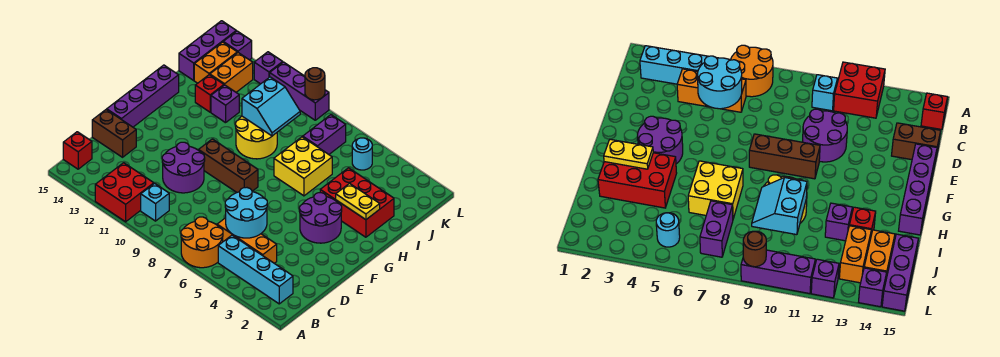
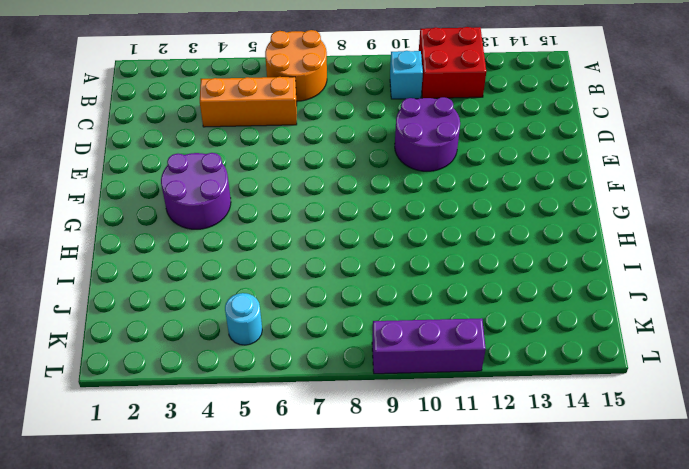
none -> cyan 1x4 brick [218,235,293,304]
none -> red 1x1 brick [63,132,92,169]
none -> brown 1x2 brick [92,110,136,157]

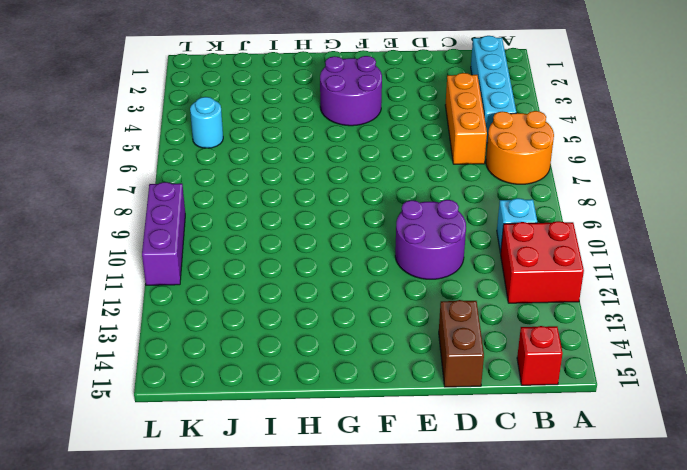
none -> purple 1x4 brick [107,65,179,127]
none -> brown 1x3 brick [199,139,258,192]
none -> red 2x3 brick [320,168,394,237]

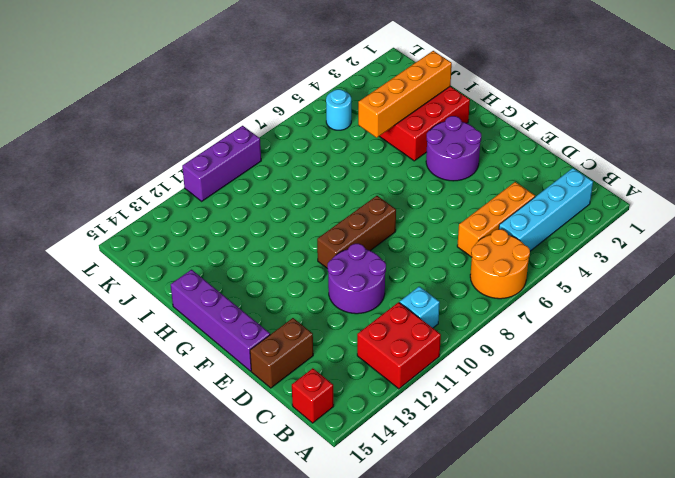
orange 1x4 brick [358,51,452,138] -> none
none -> yellow 2x2 brick [274,137,332,196]
none -> yellow 2x2 round brick [235,116,277,159]
none -> purple 1x1 brick [211,85,239,123]

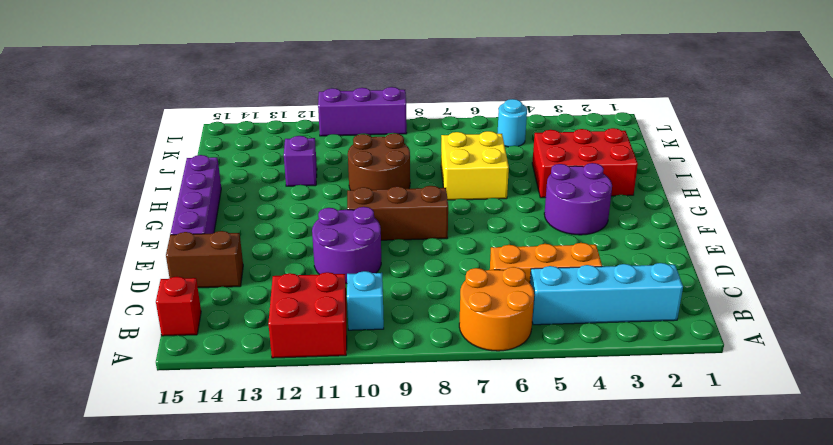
brown 2x2 round brick [348,133,410,190] -> yellow 2x2 round brick [235,116,277,159]
none -> red 1x1 brick [195,75,224,112]
none -> purple 1x2 brick [303,115,346,154]
none -> orange 1x2 brick [210,53,253,92]

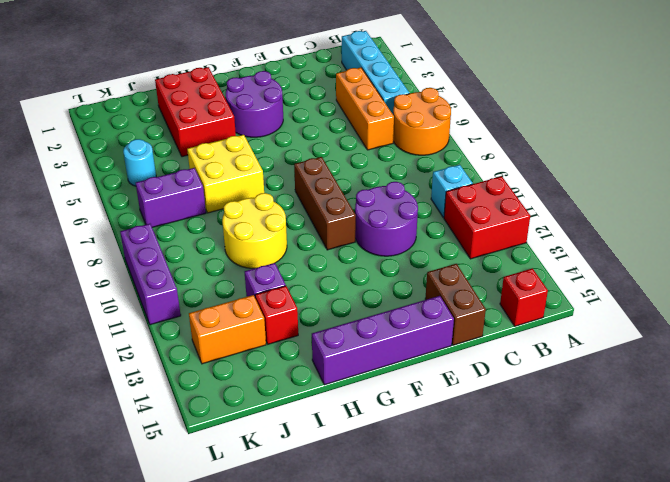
none -> orange 1x2 brick [194,42,237,83]
none -> purple 1x3 brick [179,21,236,80]
none -> purple 1x1 brick [254,52,283,84]

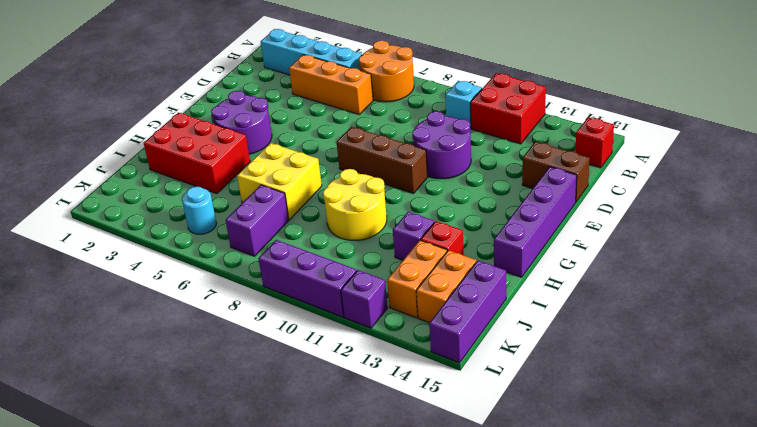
none -> purple 1x1 brick [223,31,252,60]
none -> cyan 2x2 round brick [225,188,267,238]
none -> yellow 1x2 plate [336,184,380,220]

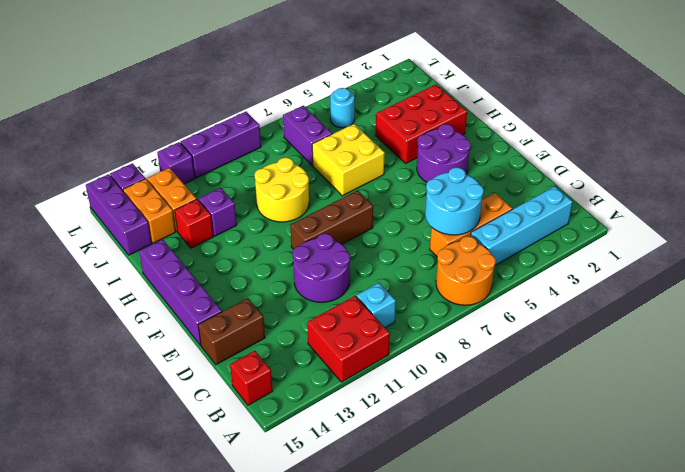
none -> yellow 1x2 plate [336,184,380,220]
none -> cyan 2x2 slope [242,77,300,136]
none -> brown 1x1 round brick [305,68,325,100]

